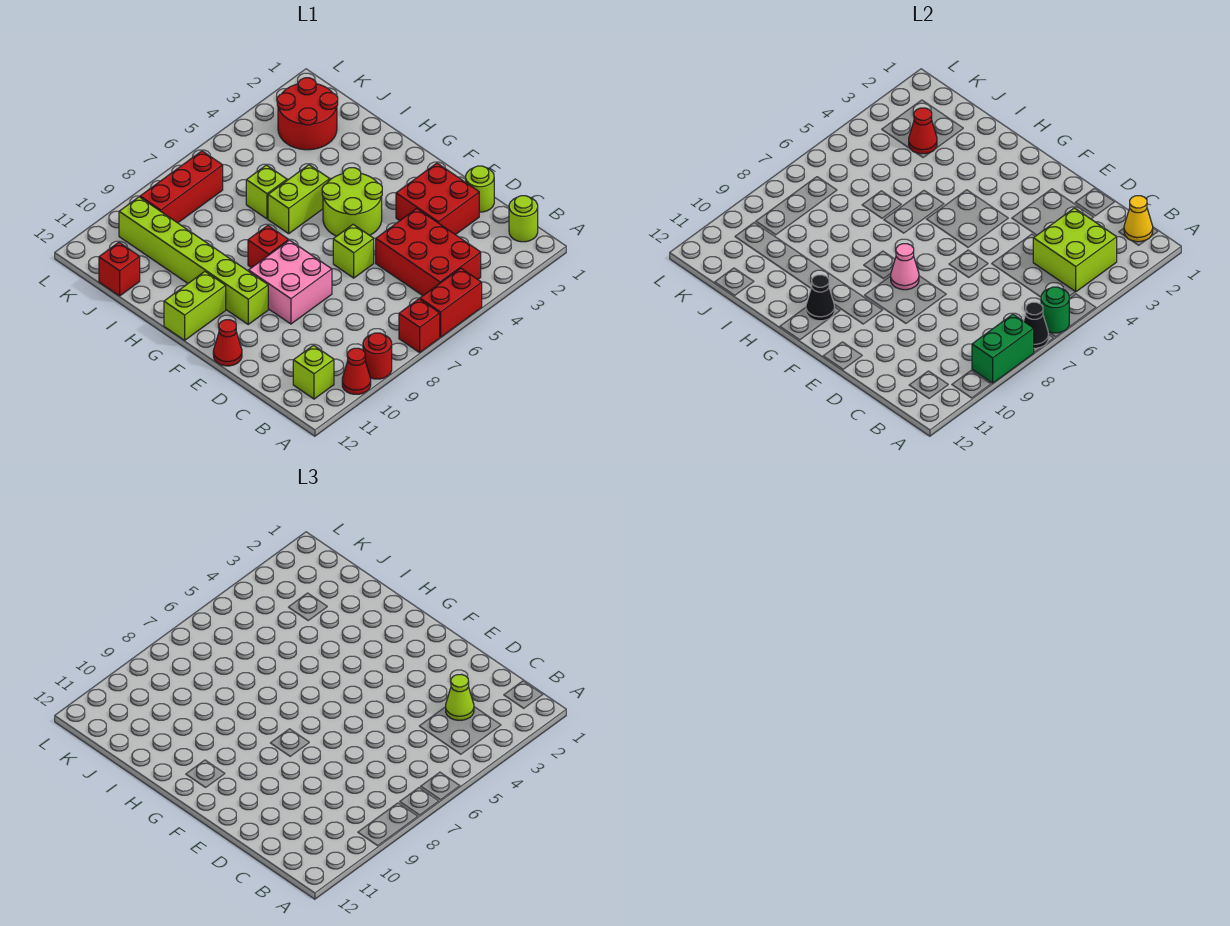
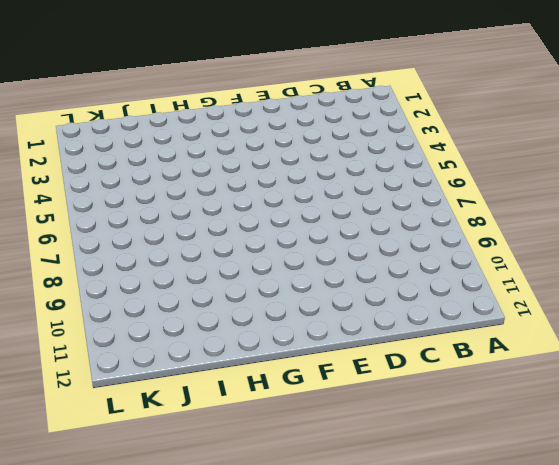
none -> red 1x2 brick [420,268,482,337]
none -> red 1x1 brick [399,299,440,352]
none -> red 1x1 round brick [363,333,392,379]
none -> red 1x1 cone [342,348,371,394]

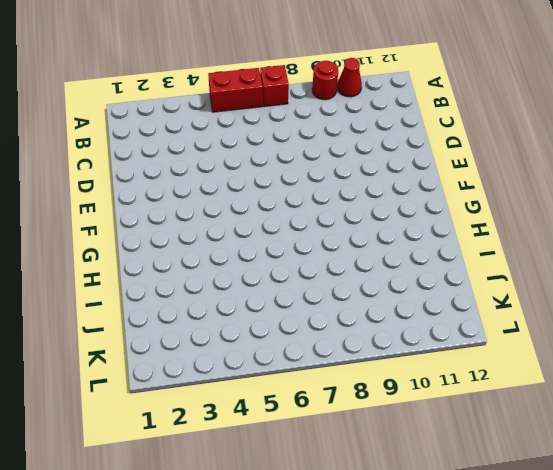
none -> lime 1x1 round brick [509,196,538,242]
none -> red 2x3 brick [376,209,481,296]
none -> lime 1x1 brick [293,345,334,399]
none -> lime 1x1 round brick [466,166,494,212]

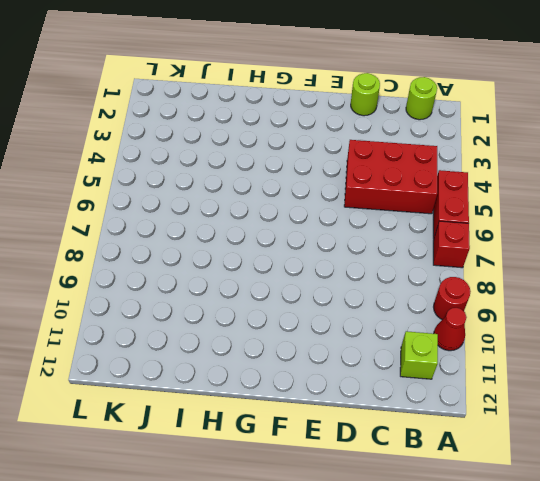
none -> red 2x2 brick [396,163,479,235]
none -> lime 1x1 brick [333,224,374,278]
none -> pink 2x2 brick [249,240,332,324]
none -> red 1x1 cone [213,320,242,366]

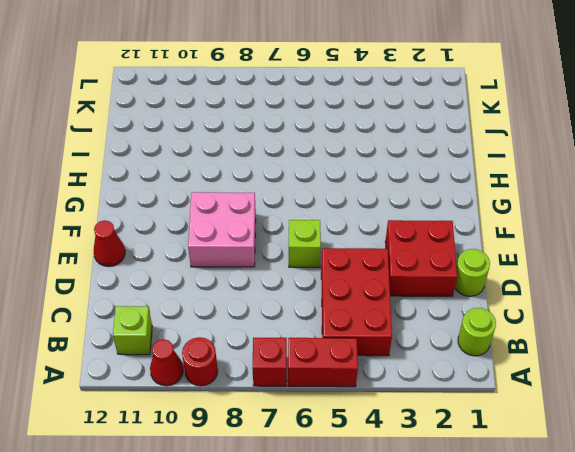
none -> lime 2x2 round brick [322,168,382,236]
none -> lime 1x6 brick [119,197,268,324]
none -> red 1x1 brick [248,226,288,268]
none -> lime 1x2 brick [164,272,226,340]

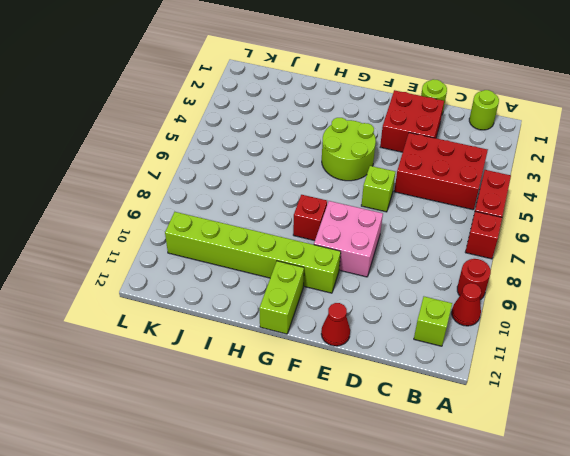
none -> lime 1x2 brick [268,165,330,234]
none -> lime 1x1 brick [246,165,287,219]
none -> red 2x2 round brick [277,78,338,150]
none -> red 1x1 brick [99,242,140,296]

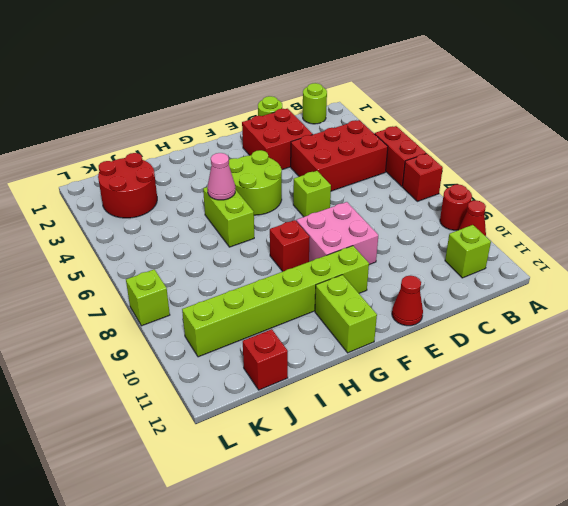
pink 1x1 cone [207,153,235,200] -> pink 1x1 cone moved to [891,244,919,290]
lime 1x1 brick [126,269,170,326] -> lime 1x1 brick moved to [246,165,287,219]
none -> red 1x3 brick [140,151,223,223]
none -> green 1x1 round brick [1041,287,1069,333]
none -> black 1x1 cone [1024,302,1049,348]
none -> green 1x2 brick [972,314,1034,383]

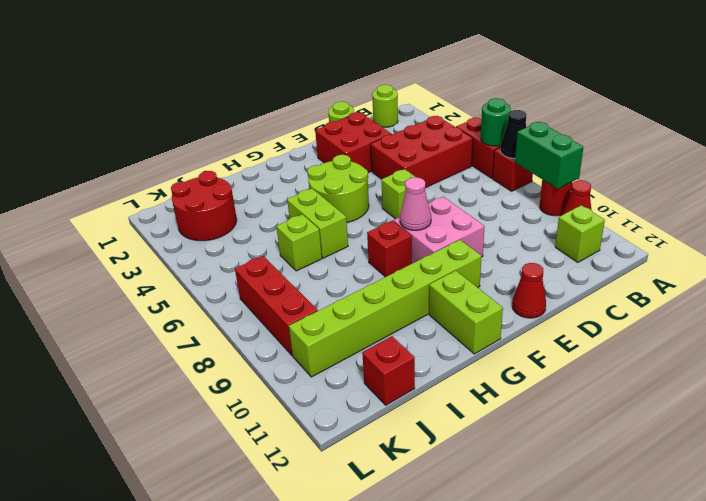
none -> yellow 1x1 cone [1124,196,1153,242]
none -> lime 2x2 brick [1033,208,1117,292]
none -> black 1x1 cone [806,275,835,321]
none -> red 1x1 cone [909,108,937,154]

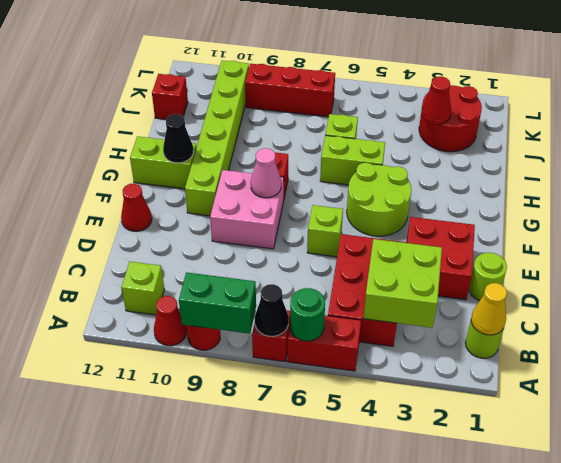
none -> lime 1x1 cone [446,674,474,720]

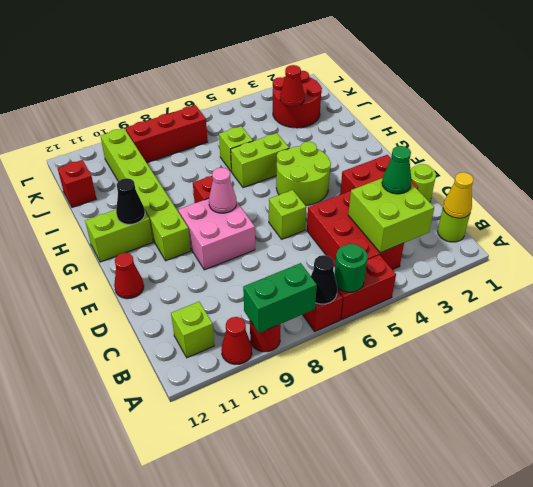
green 1x1 cone [382,146,412,194] -> lime 1x1 cone [446,674,474,720]

